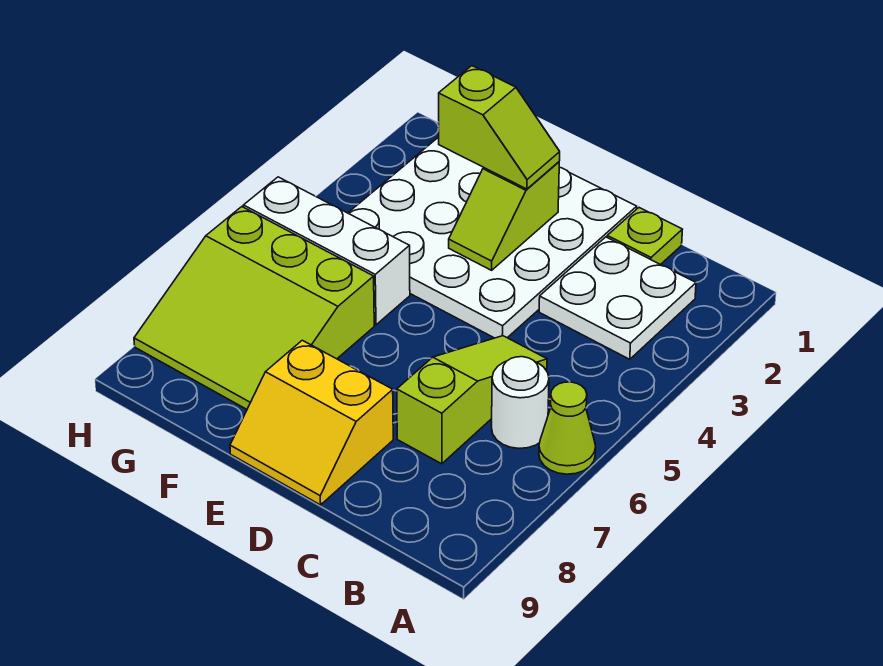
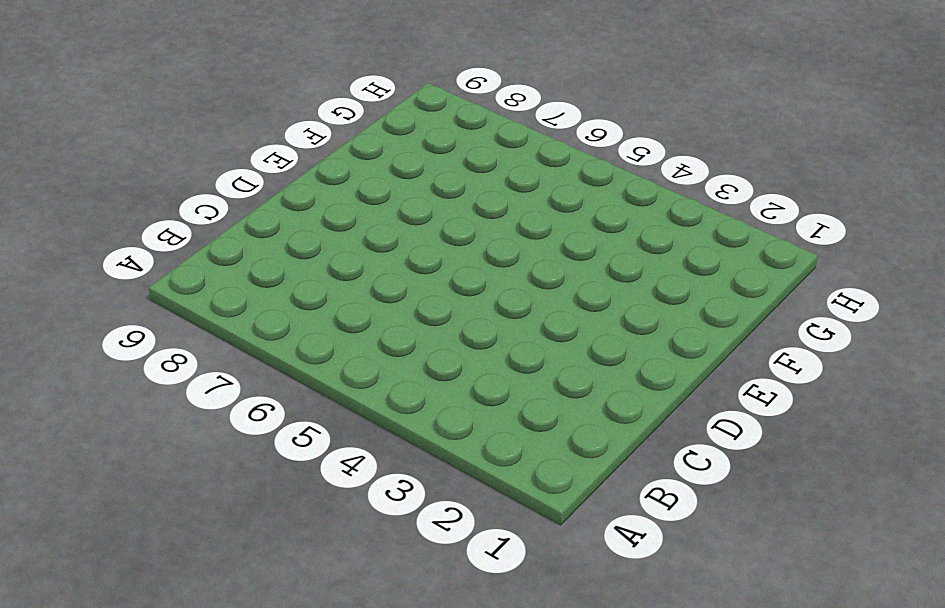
none -> lime 1x1 cone [539,382,596,474]
none -> white 2x2 plate [539,237,696,359]

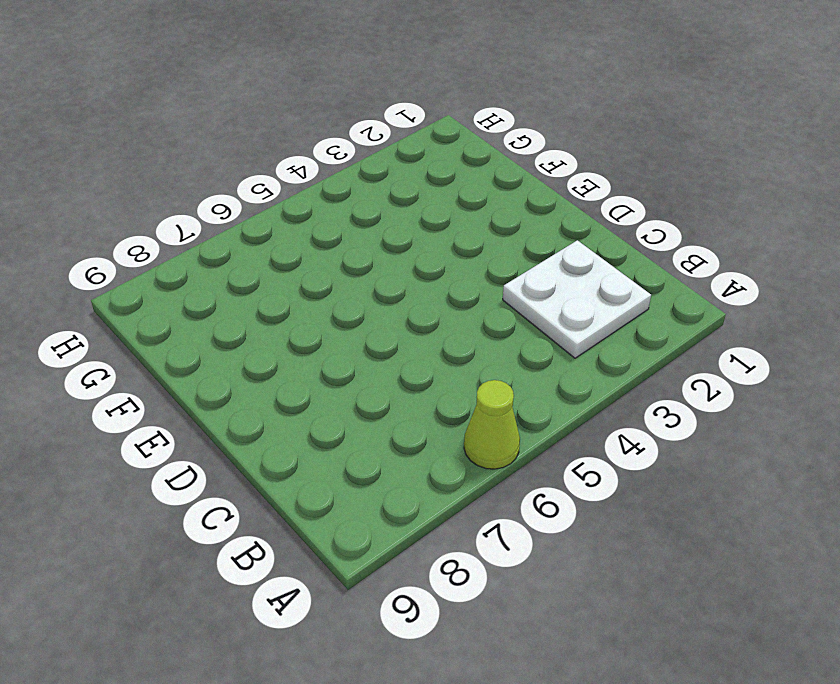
none -> white 1x1 round brick [492,357,549,448]
none -> lime 1x1 plate [607,208,683,265]

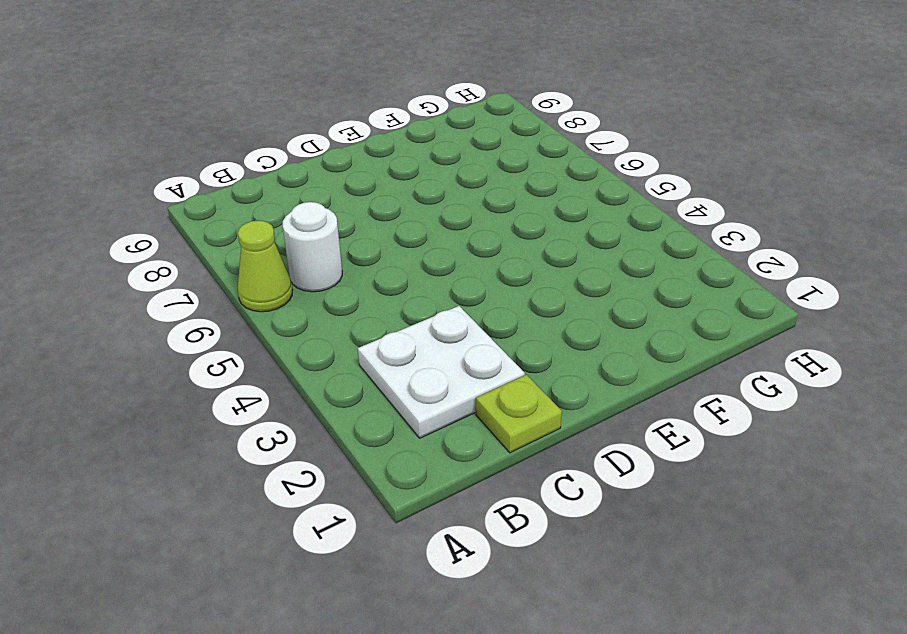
none -> lime 1x3 slope [397,336,547,464]
none -> white 4x4 plate [348,137,637,338]

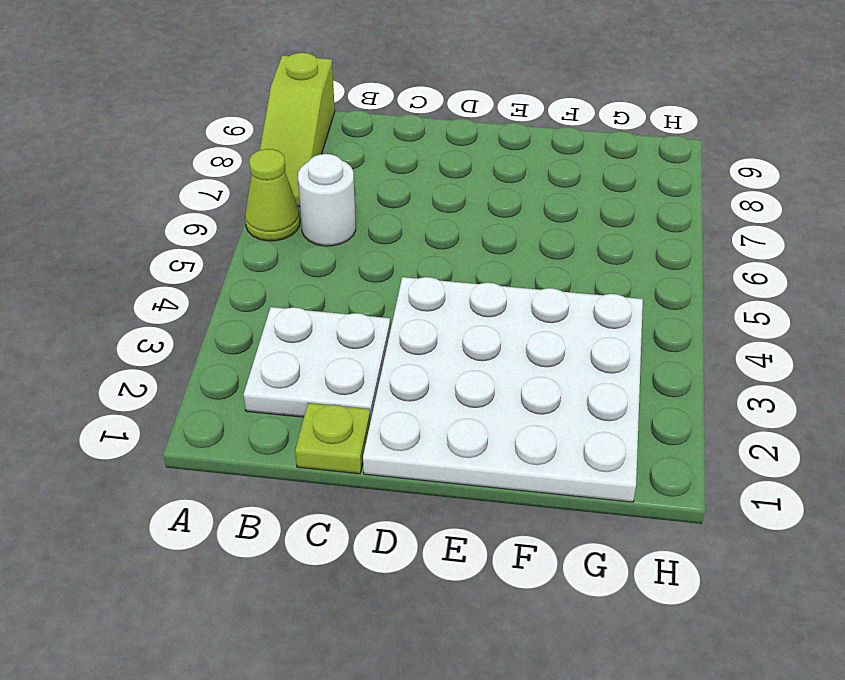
lime 1x3 slope [260,53,335,207] -> lime 1x3 slope moved to [397,336,547,464]
none -> yellow 2x2 slope [230,340,393,505]
none -> white 1x3 brick [244,177,410,325]

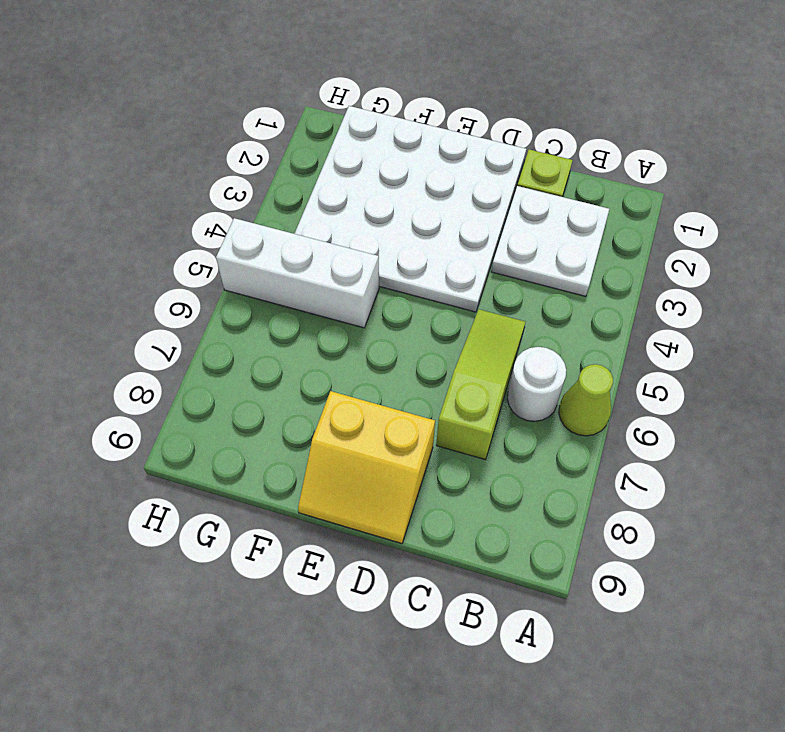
none -> lime 3x3 slope [134,207,374,409]
none -> lime 1x2 slope [449,162,559,270]

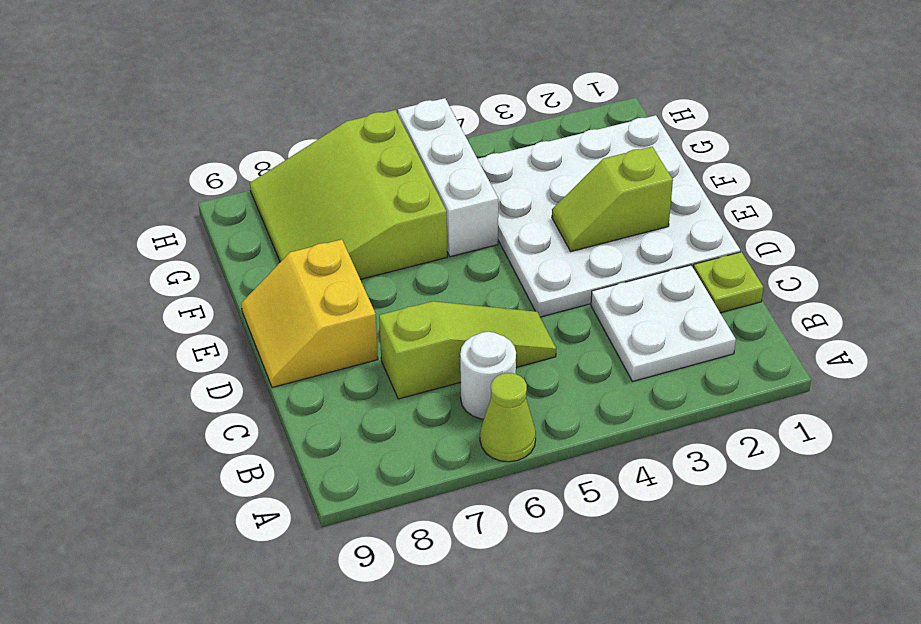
none -> lime 1x2 slope [439,66,560,189]

